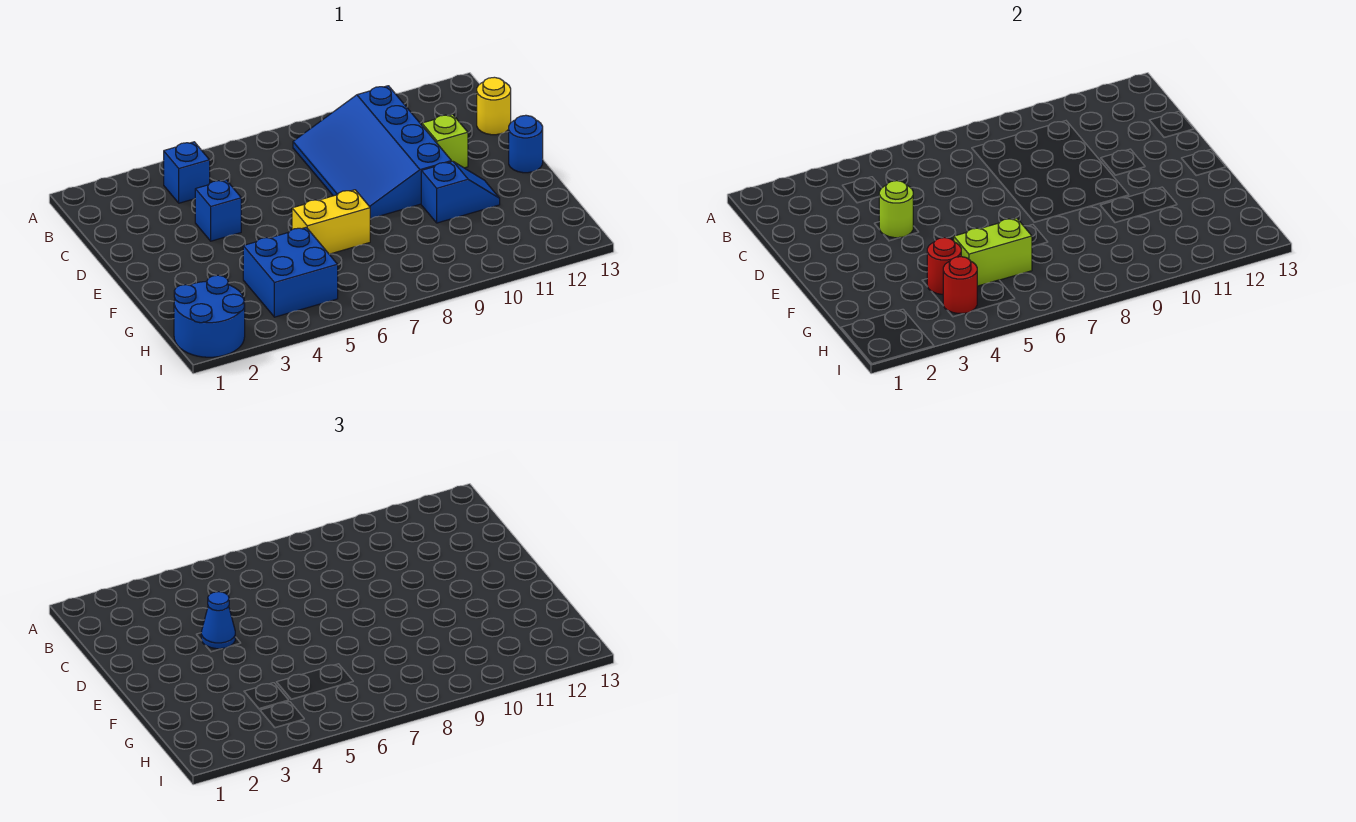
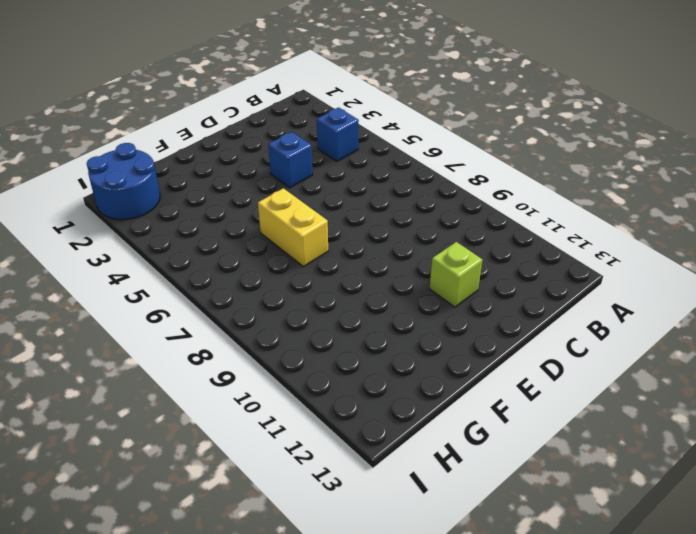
none -> blue 3x4 slope [293,86,451,219]
none -> yellow 1x1 round brick [477,77,511,135]
none -> blue 1x1 round brick [509,115,543,173]

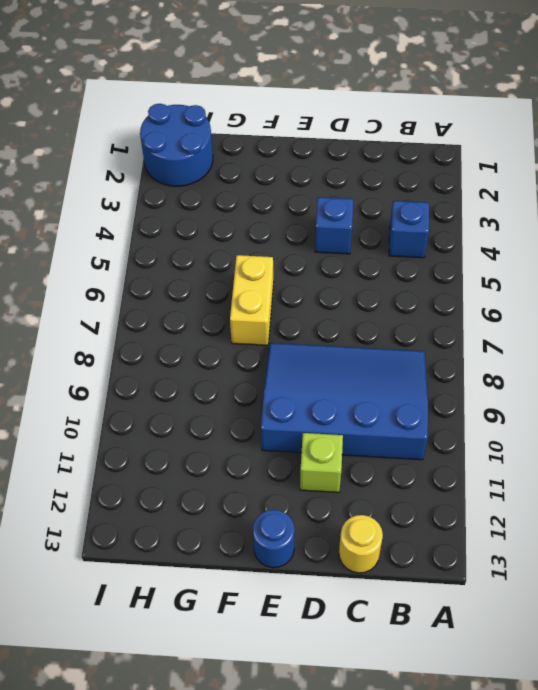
none -> blue 1x2 slope [421,161,500,223]
none -> blue 2x2 brick [243,227,338,317]
none -> lime 1x1 round brick [879,181,913,238]

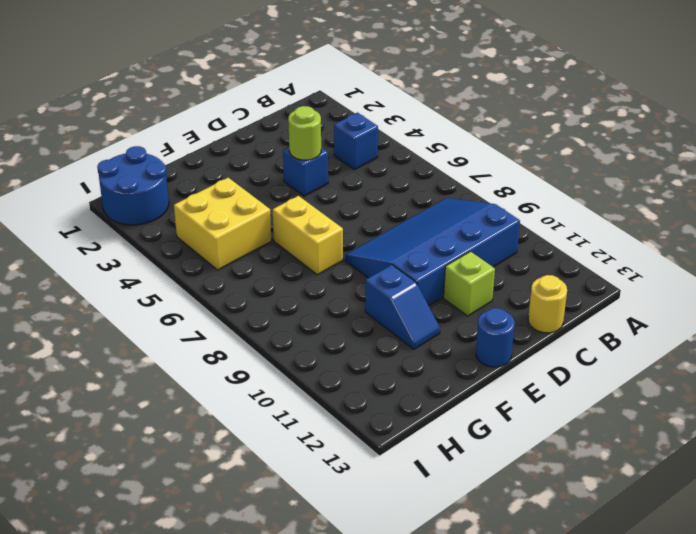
yellow 2x2 brick [174,178,272,270] -> blue 2x2 brick [243,227,338,317]
none -> red 1x1 round brick [927,238,961,294]
none -> lime 1x2 brick [954,218,1032,286]
none -> red 1x1 round brick [943,257,977,313]

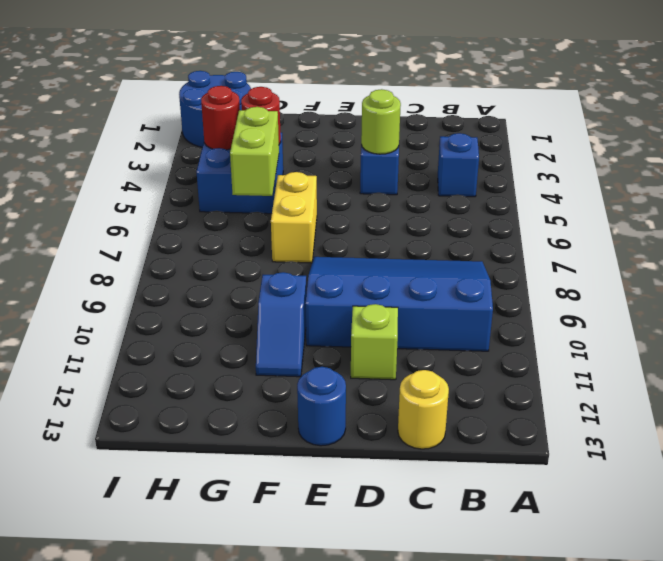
none -> blue 1x1 cone [201,592,235,649]

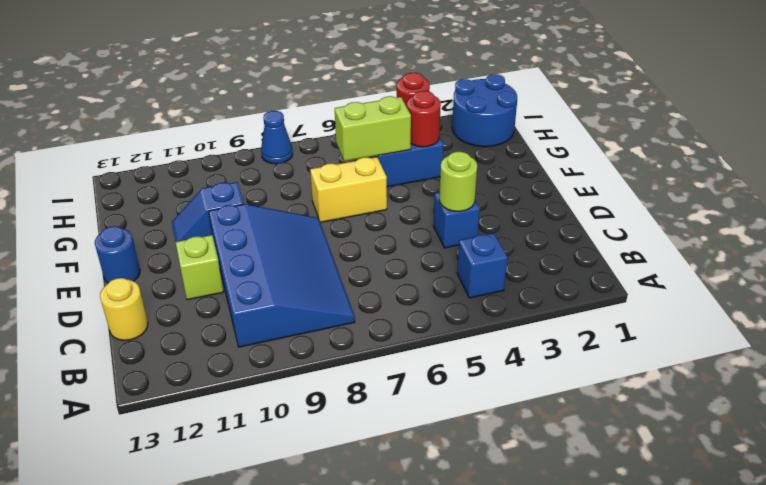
blue 1x1 cone [261,111,293,164] -> blue 1x1 cone moved to [201,592,235,649]

